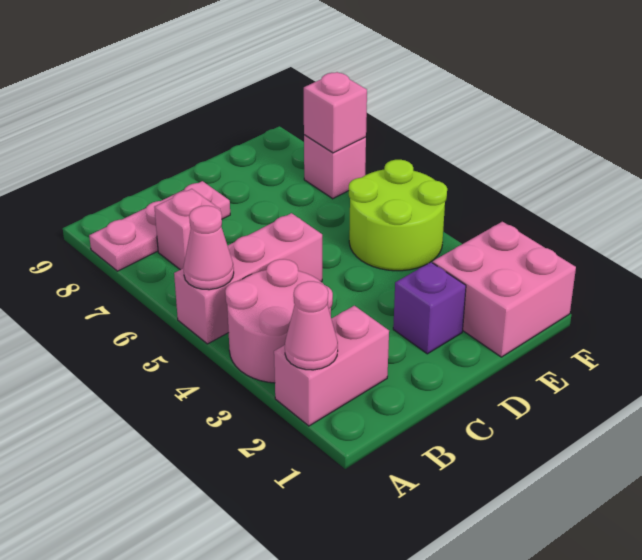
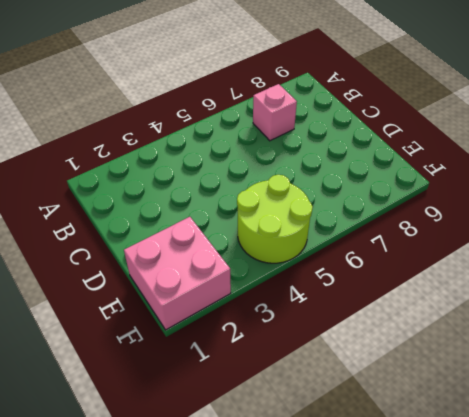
none -> pink 1x2 brick [274,306,389,426]
none -> pink 2x2 round brick [225,259,333,383]
none -> pink 1x3 brick [174,213,322,344]

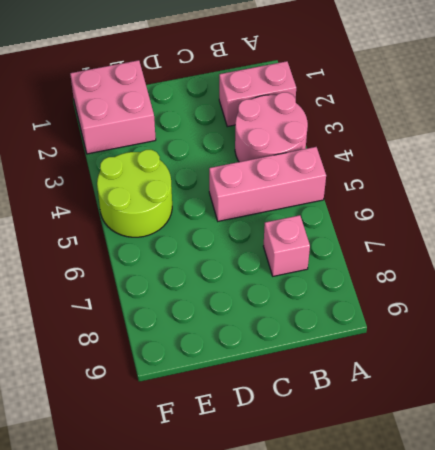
none -> pink 1x3 plate [89,181,230,271]
none -> purple 1x1 brick [393,262,466,354]
none -> pink 1x1 brick [304,135,366,199]

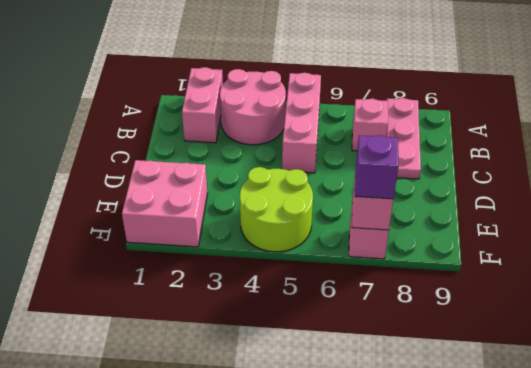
purple 1x1 brick [355,135,398,199] -> purple 1x1 brick moved to [393,262,466,354]
none -> pink 1x1 cone [285,281,338,370]
none -> pink 1x1 cone [183,206,234,290]

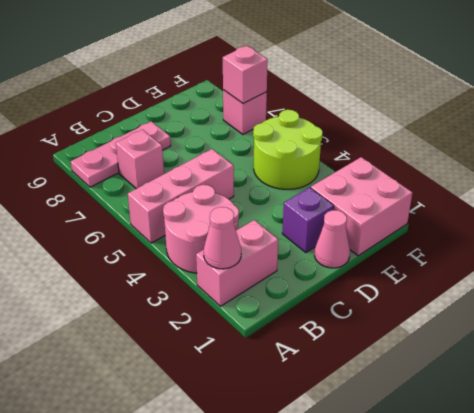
pink 1x1 cone [315,210,350,268] -> pink 1x1 cone moved to [183,206,234,290]

